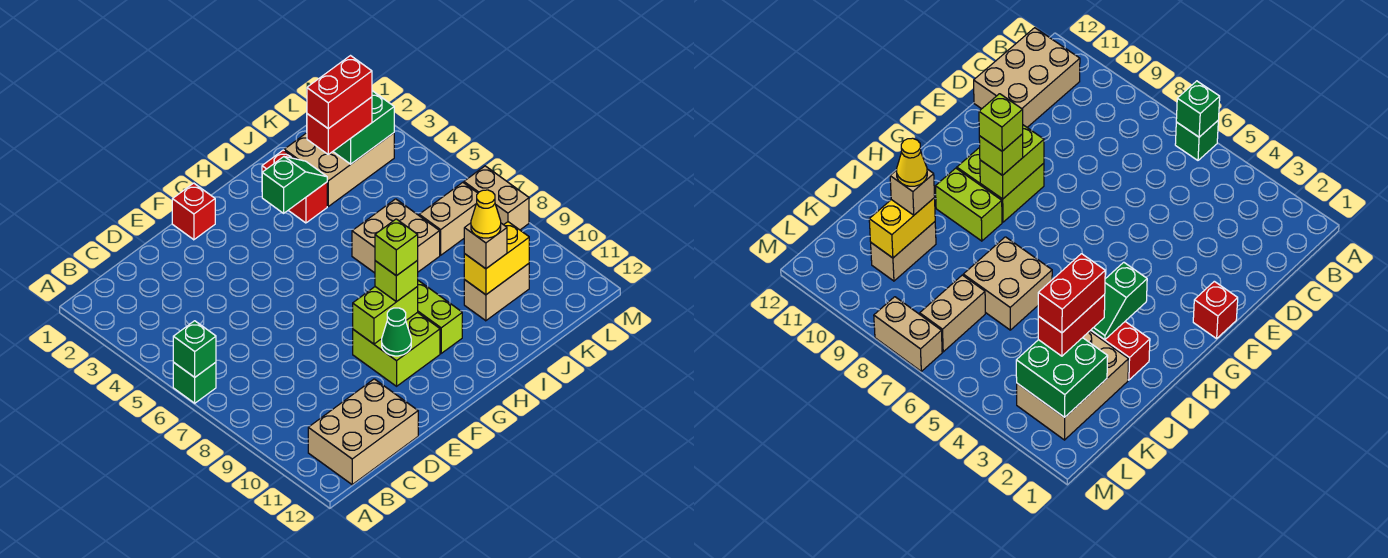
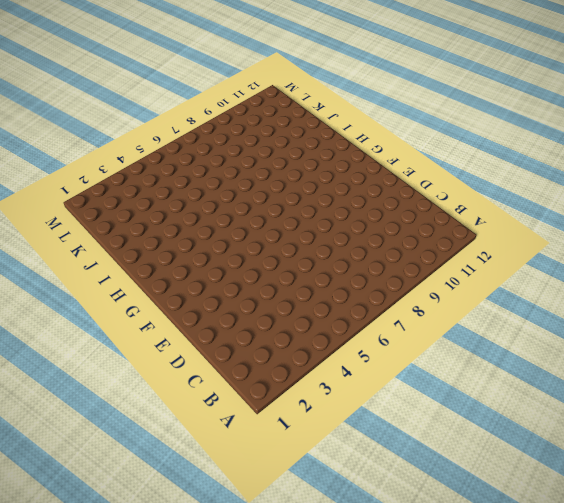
none -> green 1x1 brick [173,362,216,403]
none -> tan 2x3 brick [308,379,418,485]
none -> red 1x1 brick [172,183,215,240]

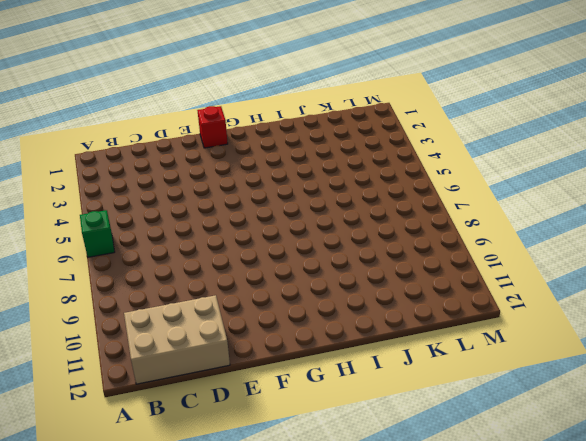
none -> lime 2x2 brick [353,312,440,386]
none -> lime 1x2 brick [417,281,462,353]
none -> red 1x2 brick [262,150,327,223]

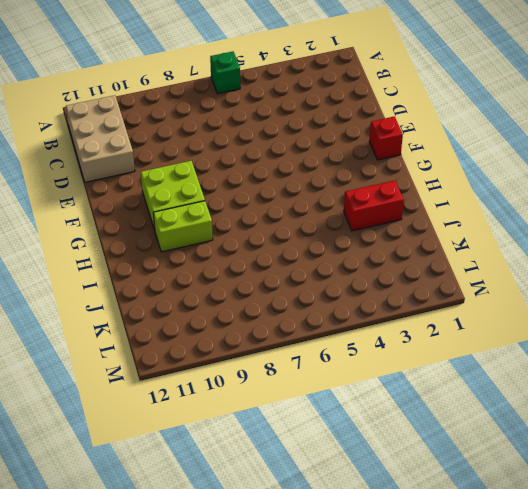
none -> tan 2x2 brick [352,199,440,273]
none -> tan 2x3 brick [284,133,394,206]
none -> tan 1x2 brick [464,264,529,321]

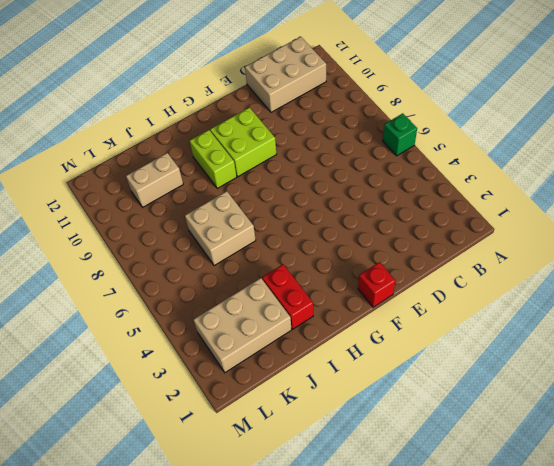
none -> tan 1x2 brick [419,182,478,255]
none -> tan 1x2 brick [464,166,529,230]
none -> green 1x1 brick [173,321,216,377]

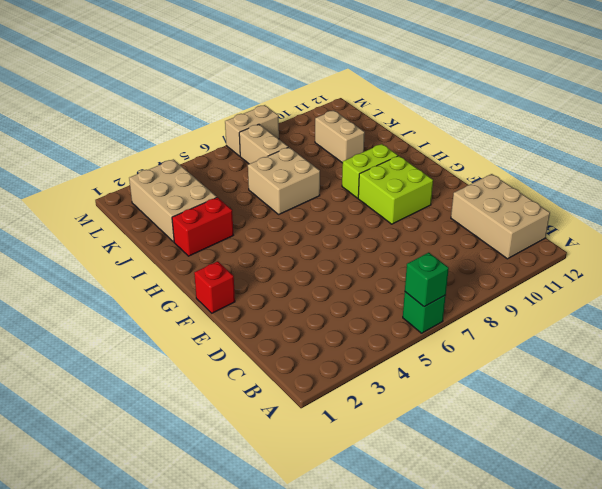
none -> lime 1x2 brick [353,287,418,344]
none -> green 1x1 cone [382,308,411,356]
none -> green 1x2 slope [262,157,327,213]

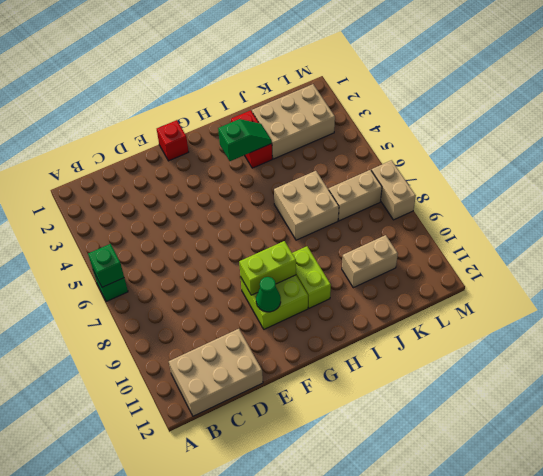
none -> yellow 1x2 brick [464,222,529,295]
none -> green 2x2 brick [333,91,394,164]
none -> lime 1x1 brick [375,261,418,302]

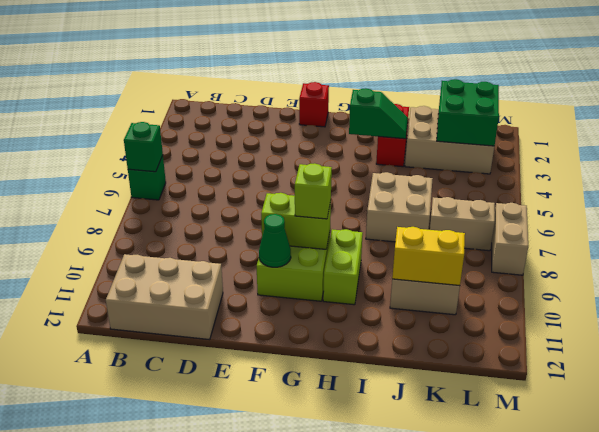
none -> red 1x2 brick [307,97,372,154]
none -> tan 1x1 brick [464,223,507,269]
none -> lime 1x1 brick [375,219,418,276]

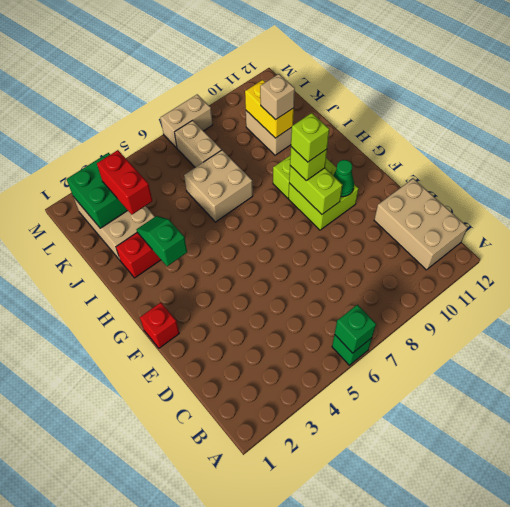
none -> red 1x2 brick [307,56,372,129]
none -> yellow 1x1 cone [471,190,501,238]

